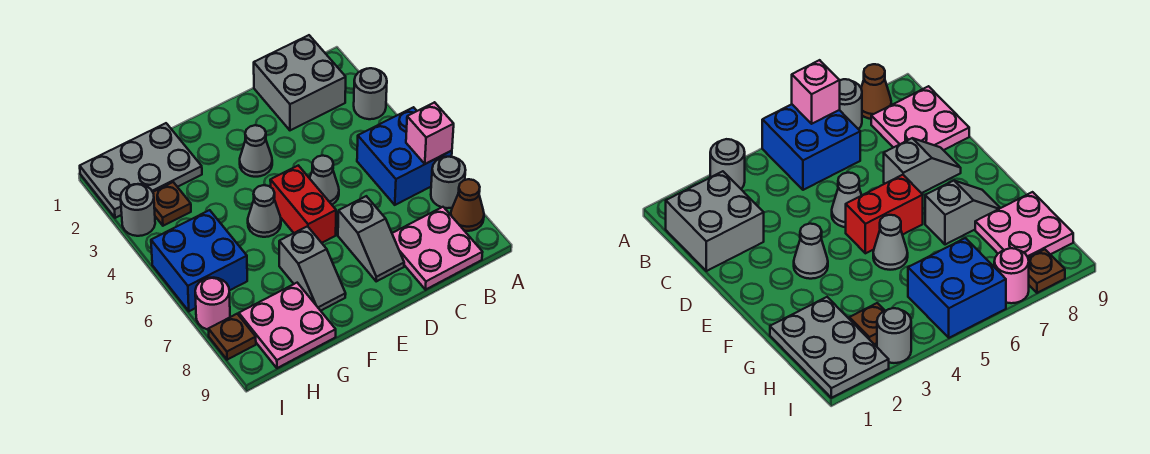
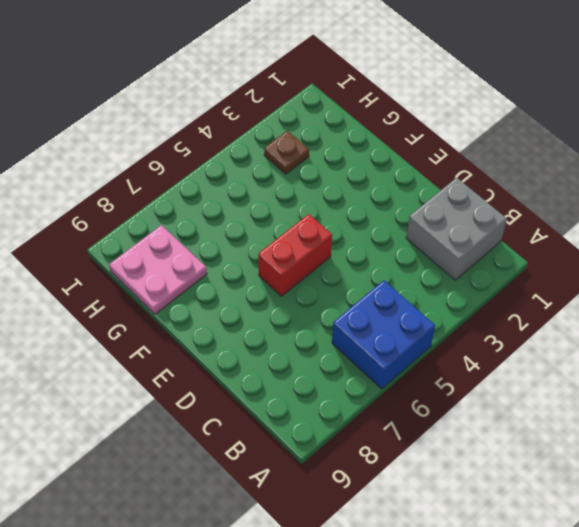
none -> grey 1x1 round brick [354,68,387,119]
none -> grey 1x1 round brick [431,157,465,208]
none -> brown 1x1 cone [451,179,484,231]

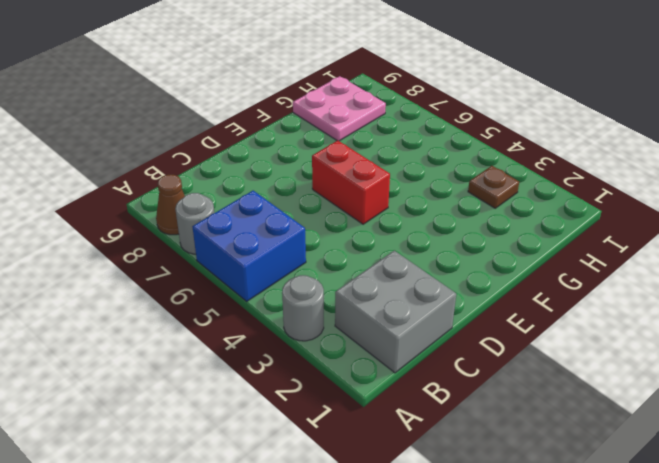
none -> pink 2x2 plate [392,207,483,290]
none -> grey 1x1 cone [310,156,339,204]
none -> grey 1x2 slope [338,196,404,281]

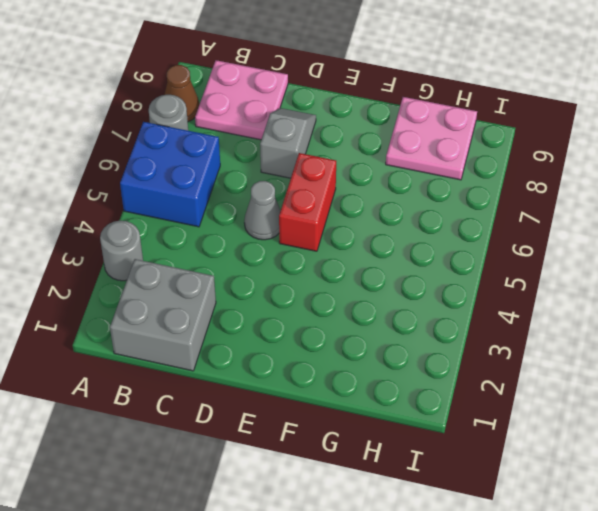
none -> grey 1x1 cone [240,125,272,177]
none -> grey 1x1 cone [248,185,281,237]
none -> grey 1x2 slope [279,226,346,311]

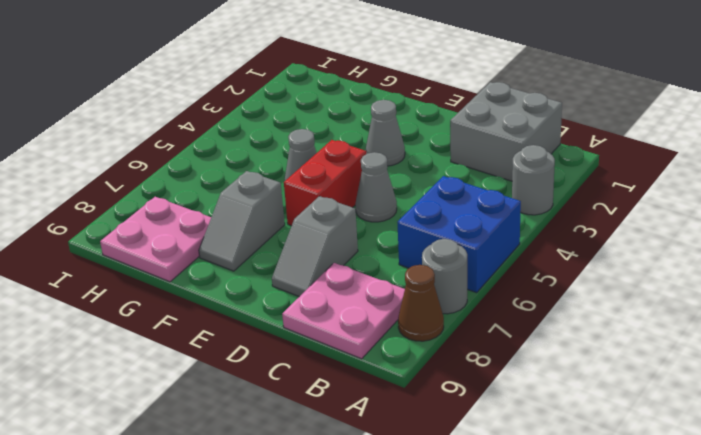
none -> grey 2x3 plate [80,123,202,218]
none -> brown 1x1 plate [153,182,191,226]
none -> blue 2x2 brick [151,210,247,311]

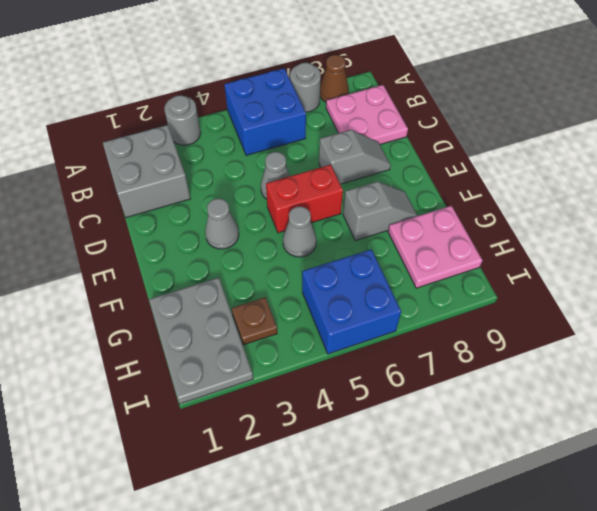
none -> grey 1x1 round brick [121,184,155,236]
none -> pink 1x1 round brick [195,278,230,330]
none -> brown 1x1 plate [209,314,256,360]

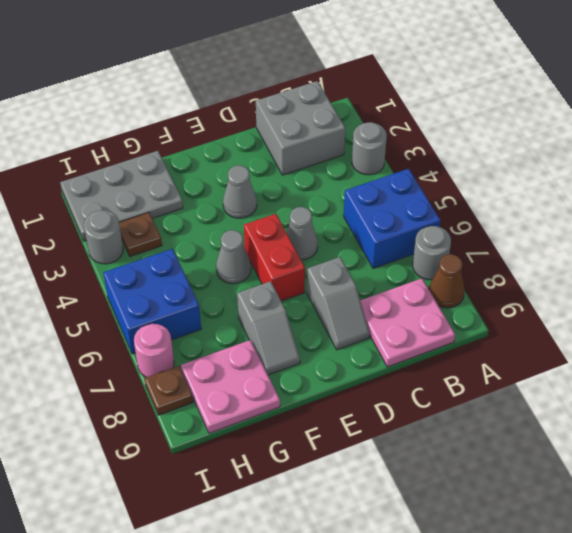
none -> pink 1x1 brick [406,102,454,164]

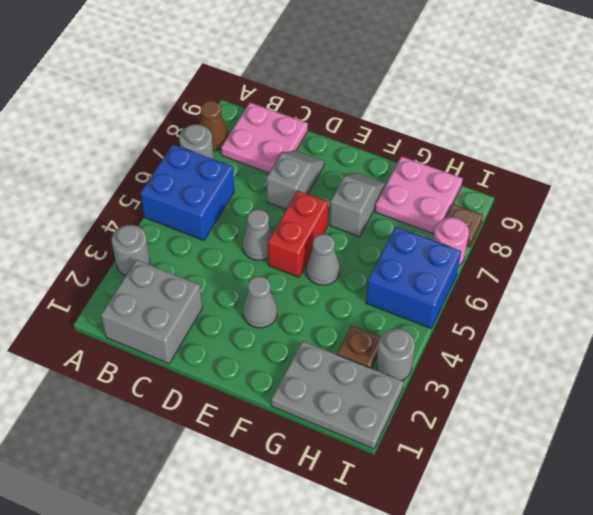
none -> pink 1x1 brick [406,102,454,164]

